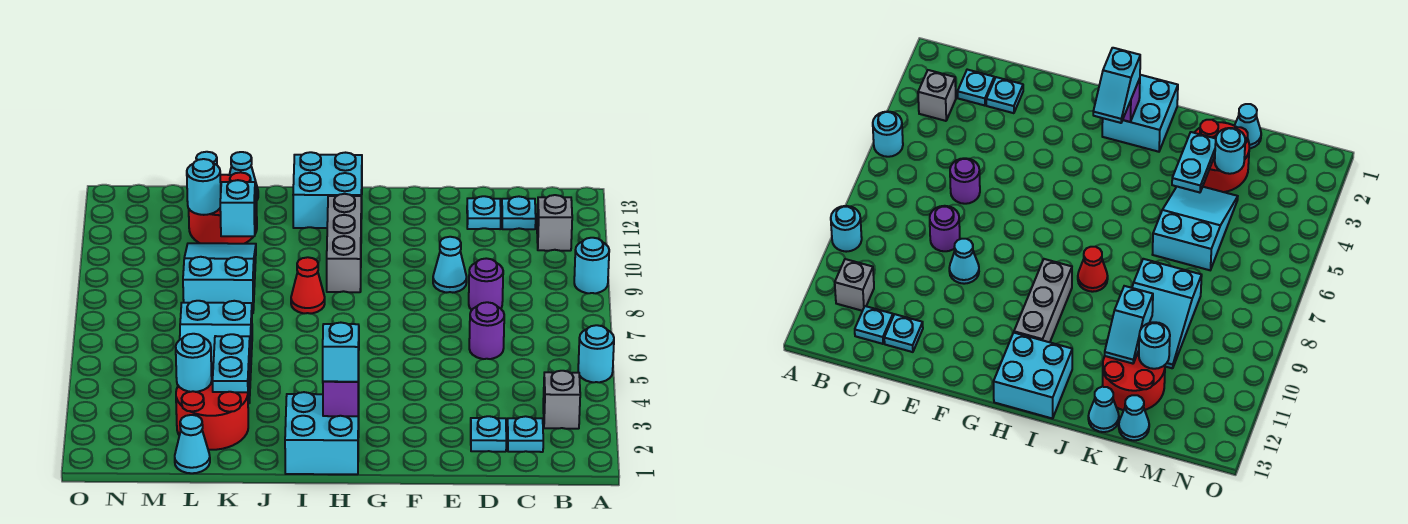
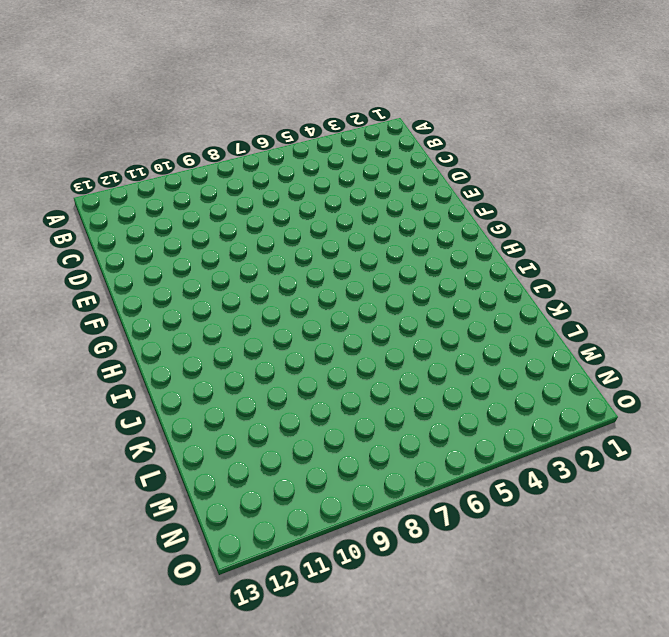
none -> cyan 1x1 round brick [578,325,614,382]
none -> cyan 1x1 round brick [574,238,609,293]
none -> grey 1x1 brick [543,371,580,429]

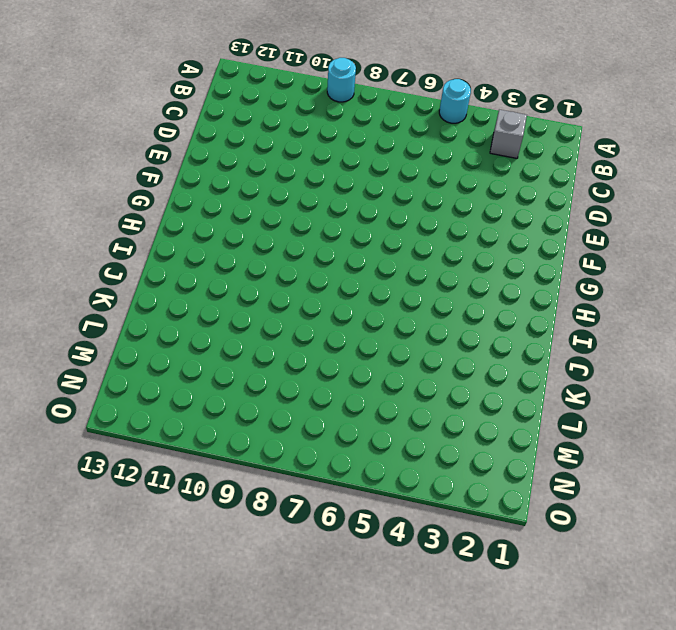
none -> grey 1x1 brick [537,195,572,251]
none -> cyan 1x1 plate [507,416,543,452]
none -> cyan 1x1 plate [502,196,536,229]

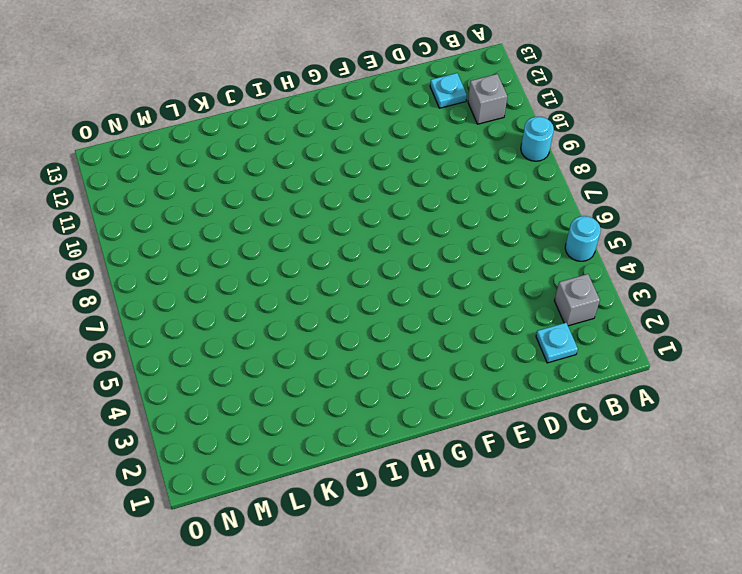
none -> cyan 1x1 plate [471,416,506,452]
none -> purple 1x1 round brick [469,302,504,359]
none -> purple 1x1 round brick [469,258,503,310]

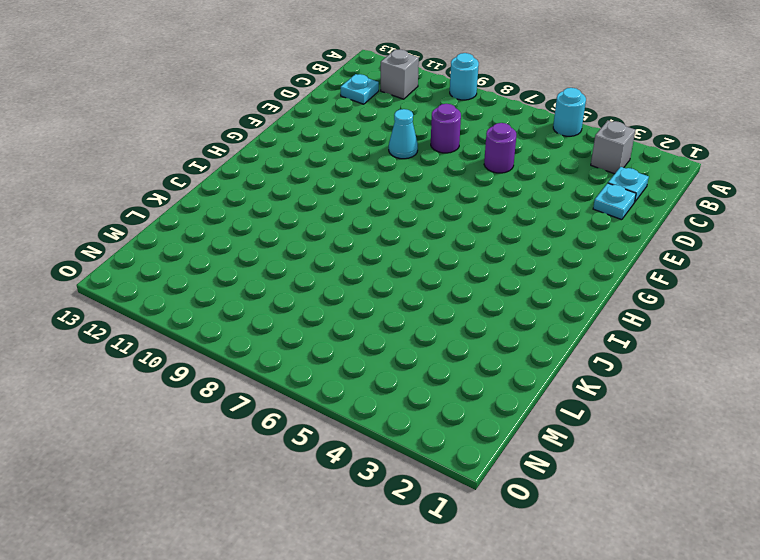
none -> cyan 1x1 plate [467,196,501,229]
none -> cyan 2x2 brick [285,392,359,474]
none -> grey 1x3 brick [327,194,361,292]

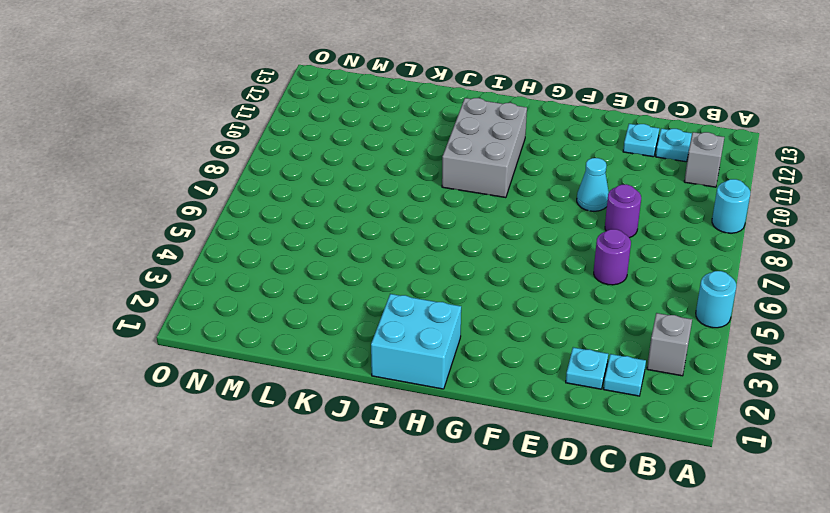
grey 2x3 brick [442,98,527,198] -> grey 1x3 brick [327,194,361,292]
none -> cyan 2x2 brick [293,152,362,228]
none -> red 1x1 cone [291,257,325,314]
none -> red 2x2 round brick [176,370,248,450]

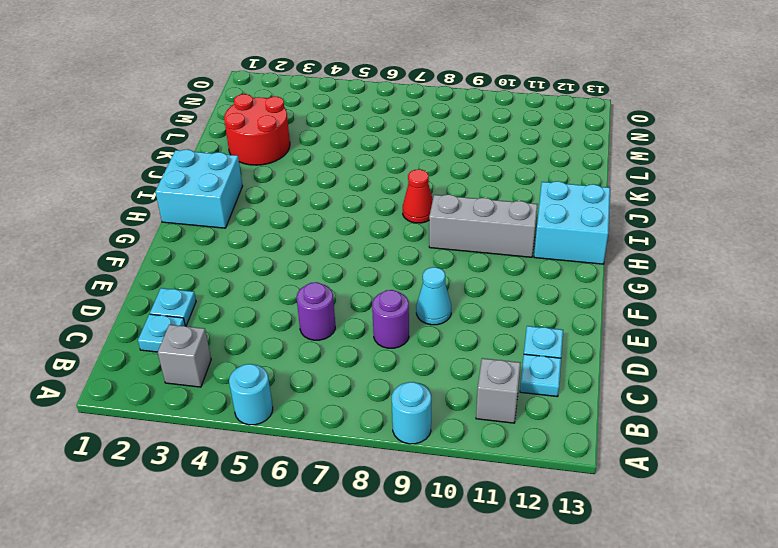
none -> cyan 2x3 slope [180,301,252,403]
none -> cyan 2x3 slope [183,243,256,313]
none -> red 2x2 round brick [189,172,257,244]

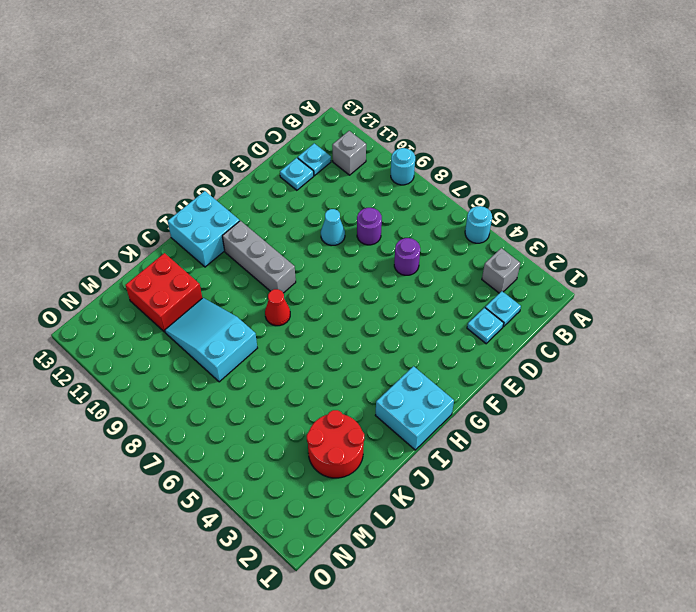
red 2x2 brick [125,253,202,332] -> red 2x2 round brick [189,172,257,244]
none -> cyan 2x3 slope [180,301,252,403]
none -> cyan 1x1 cone [229,152,258,200]
none -> cyan 1x1 cone [175,415,210,473]

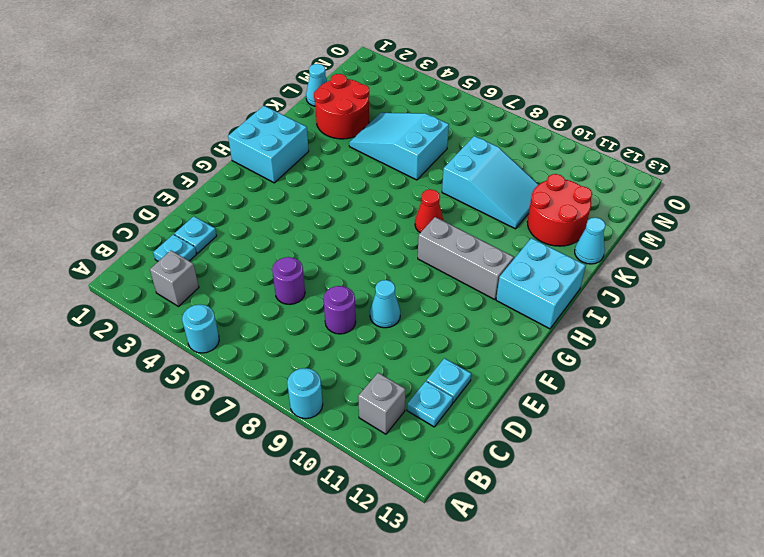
none -> cyan 1x1 cone [1119,395,1149,440]
none -> purple 1x1 brick [323,375,359,416]
none -> cyan 1x2 plate [213,334,250,392]

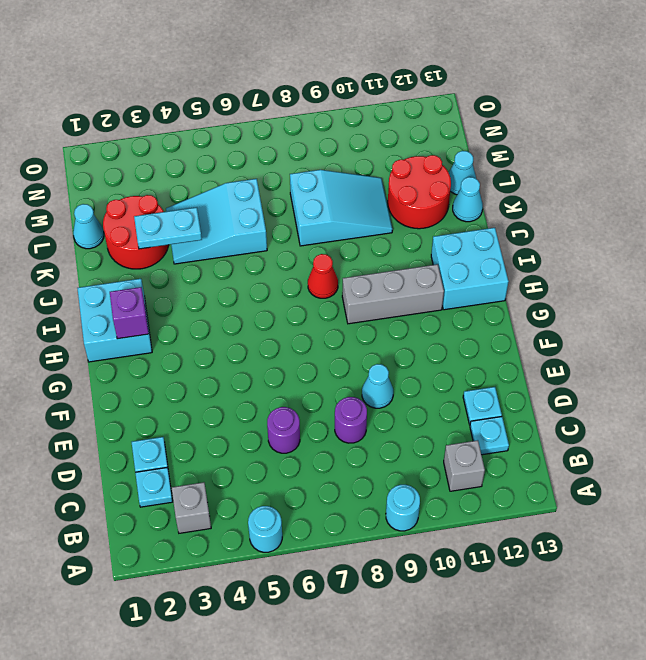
none -> cyan 1x2 slope [220,180,256,236]
none -> cyan 1x1 round brick [176,334,212,392]
none -> cyan 1x1 round brick [187,159,221,215]

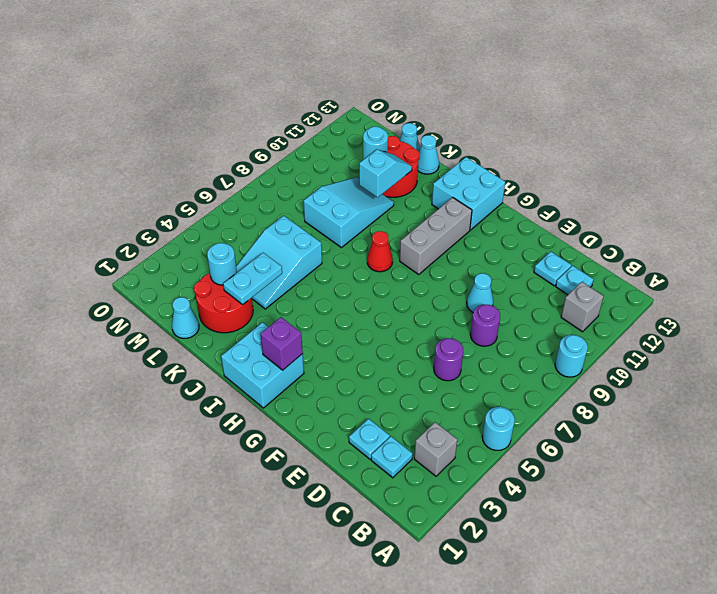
none -> cyan 1x2 slope [323,323,359,382]

